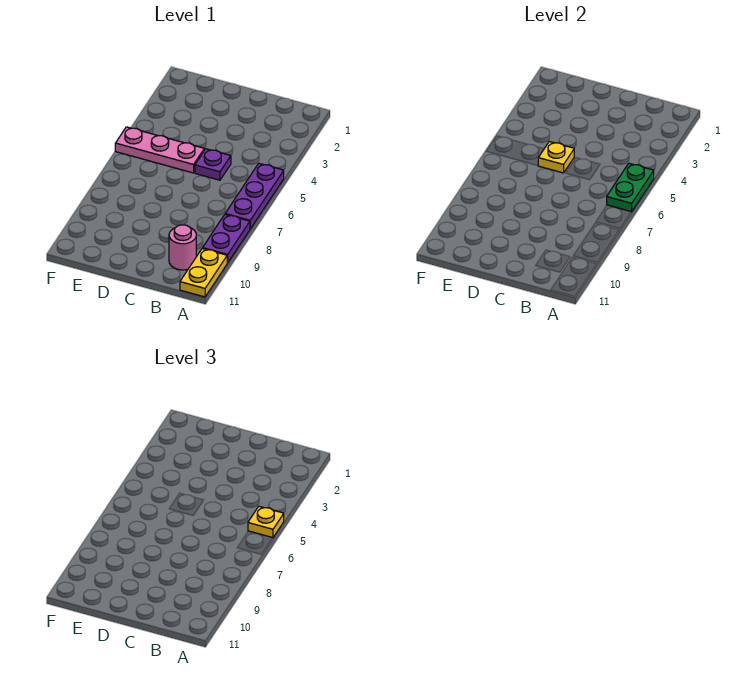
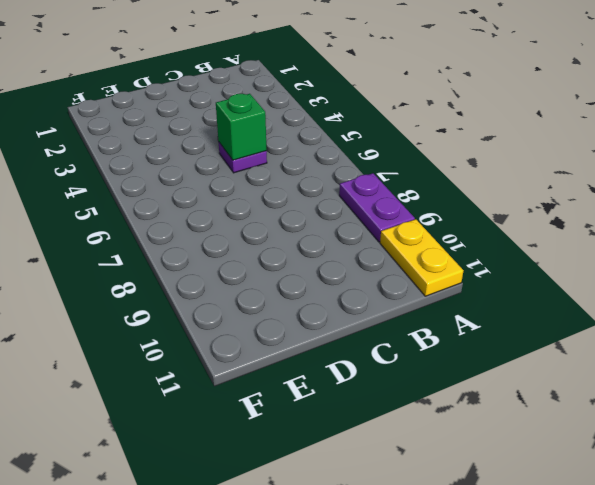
green 1x1 brick [216,94,267,160] -> none
none -> purple 1x3 plate [225,163,284,229]
none -> pink 1x1 round brick [169,225,196,270]

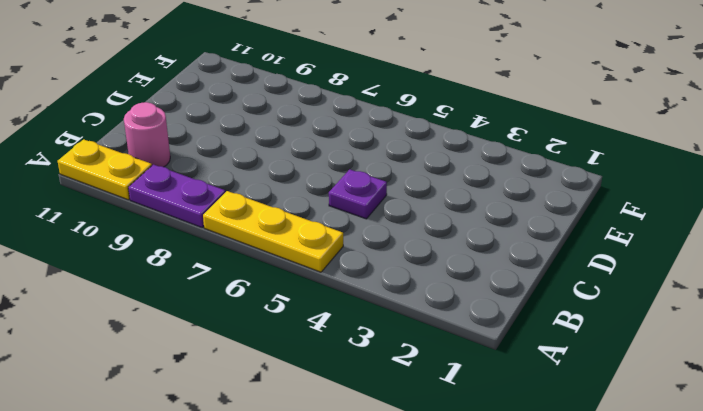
yellow 1x3 plate [203,191,343,272] -> purple 1x3 plate [225,163,284,229]
none -> pink 1x3 plate [115,127,204,173]
none -> green 1x2 plate [607,163,654,212]

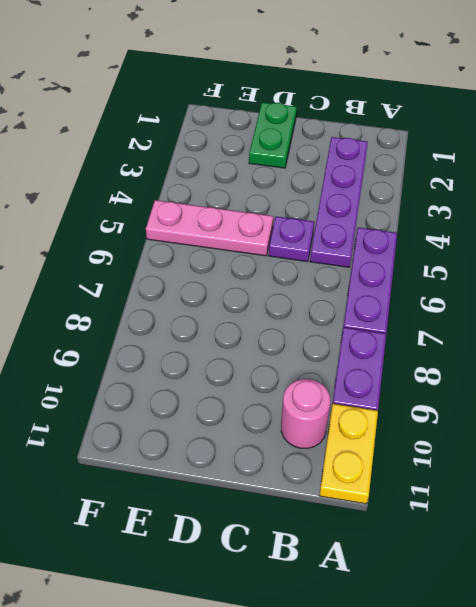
purple 1x4 plate [310,137,368,267] -> none
green 1x2 plate [249,102,297,168] -> green 1x2 plate moved to [607,163,654,212]
none -> yellow 1x1 plate [538,141,574,173]
none -> yellow 1x1 plate [248,506,284,538]

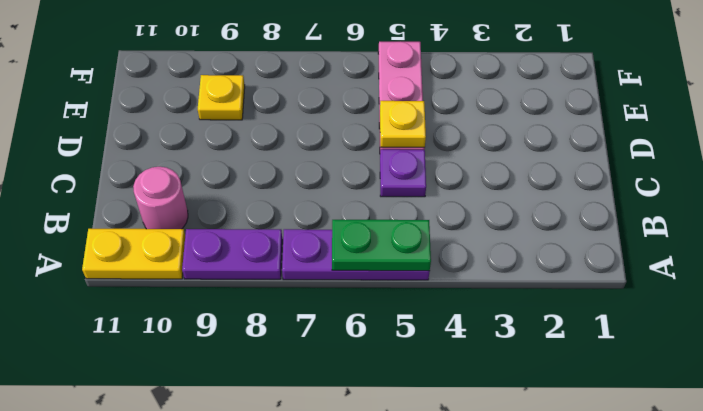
yellow 1x1 plate [198,75,245,120] -> yellow 1x1 plate moved to [248,506,284,538]

